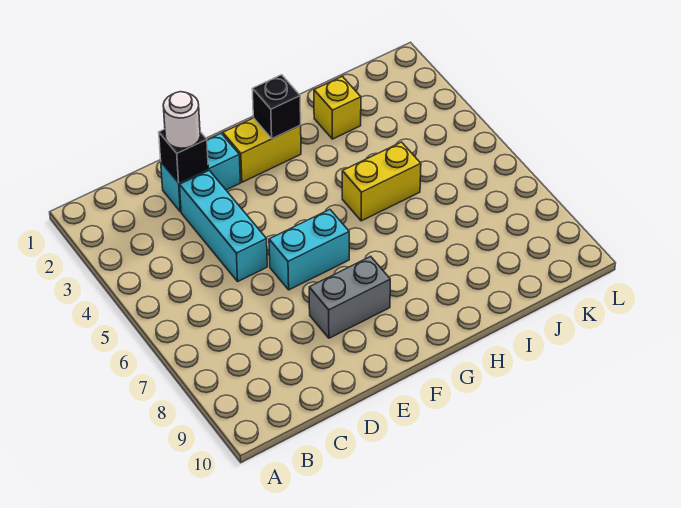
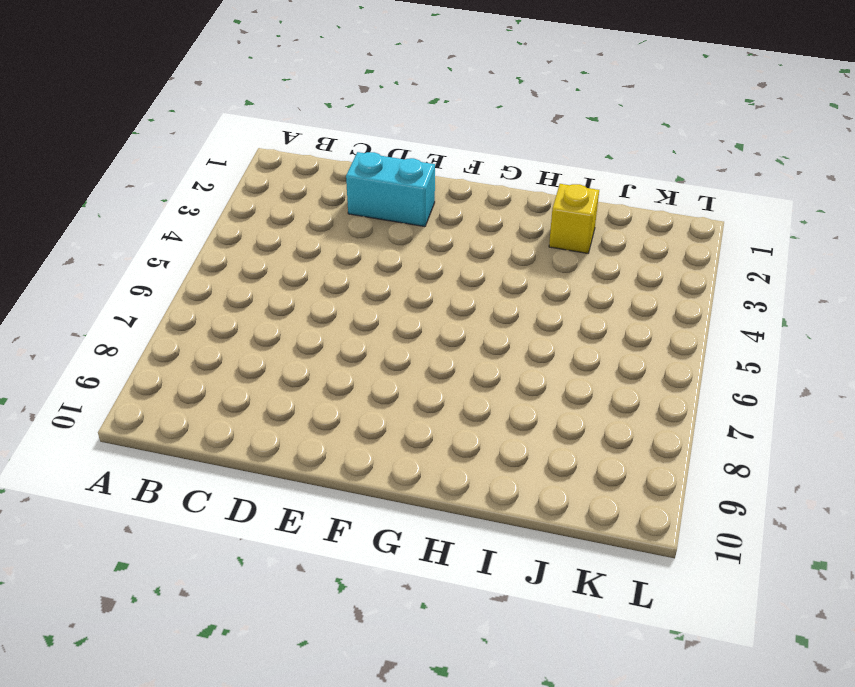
none -> cyan 1x3 brick [180,171,267,281]
none -> cyan 1x2 brick [269,210,349,290]

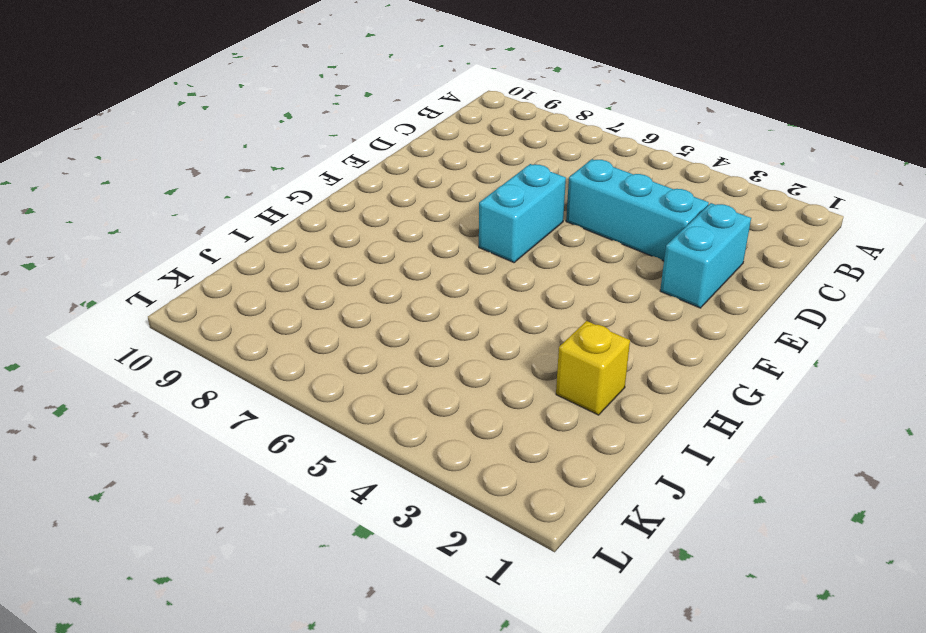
none -> grey 1x2 brick [309,256,390,338]
none -> yellow 1x2 brick [223,118,301,182]

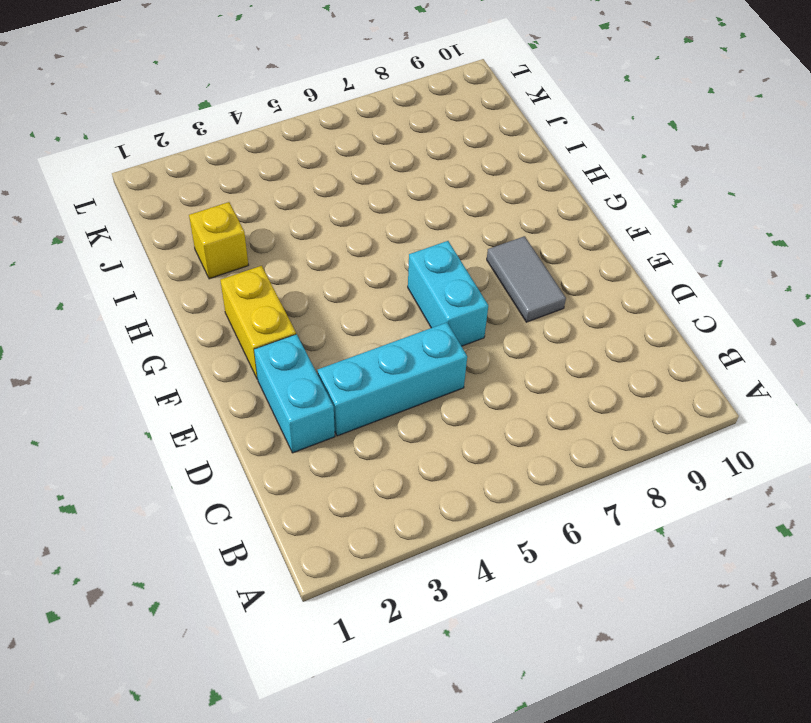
grey 1x2 tile [487,236,566,322] -> grey 1x2 brick [309,256,390,338]
none -> yellow 1x2 brick [342,142,421,221]
none -> black 1x1 brick [159,129,208,183]

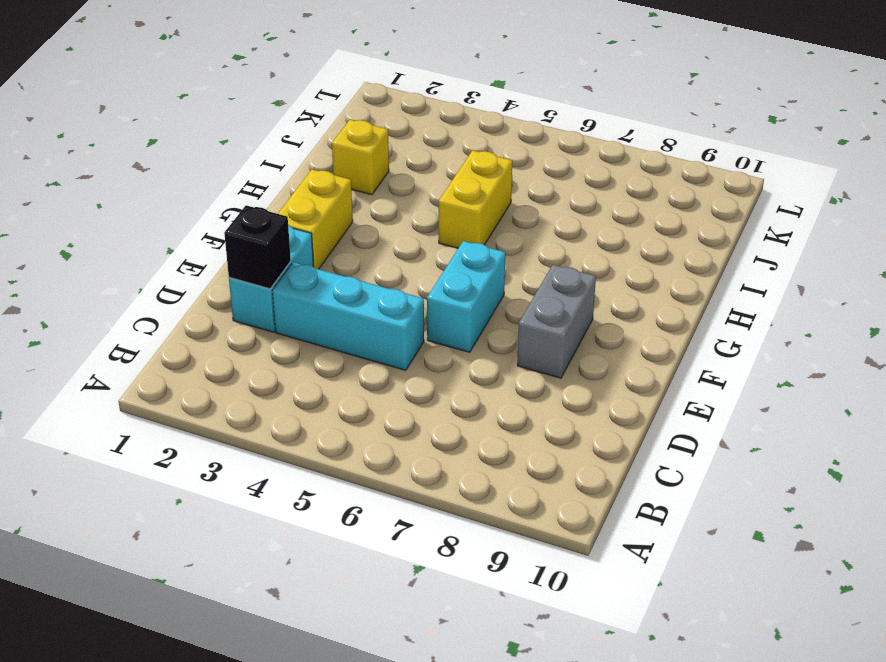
none -> black 1x1 brick [253,75,301,139]
none -> white 1x1 round brick [163,92,200,148]

